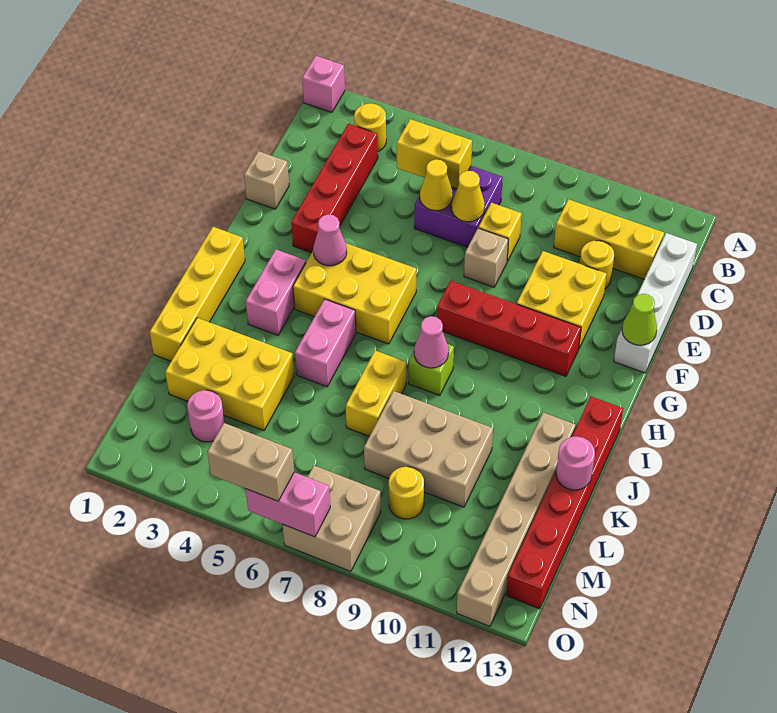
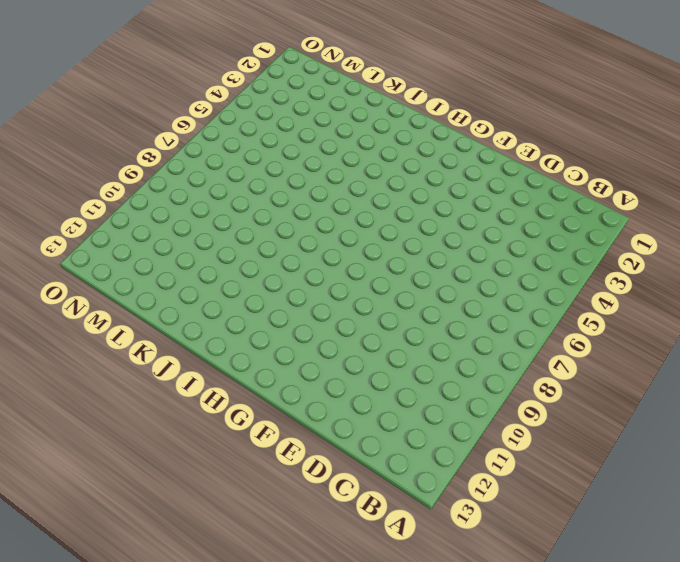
none -> pink 1x1 brick [302,56,345,112]
none -> yellow 1x1 round brick [354,104,386,152]
none -> red 1x4 brick [291,124,378,253]
none -> purple 2x2 brick [414,166,503,247]

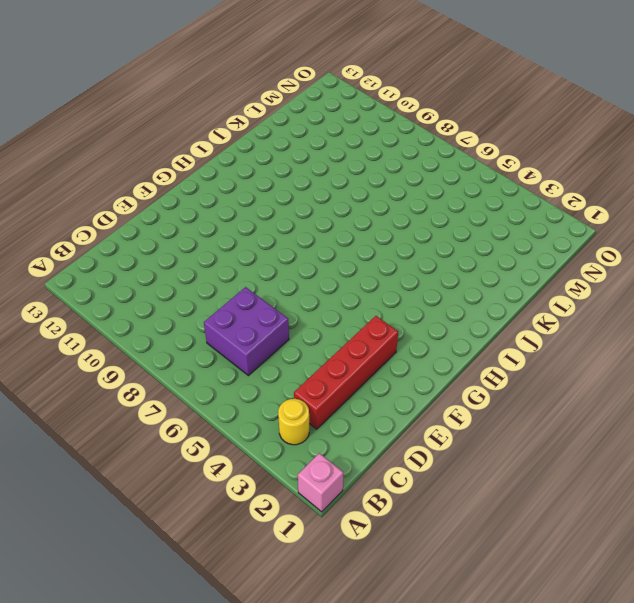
none -> yellow 1x3 brick [554,199,664,279]
none -> white 1x4 brick [614,233,697,373]
none -> yellow 1x1 brick [478,203,522,261]
none -> yellow 1x1 round brick [580,241,614,288]

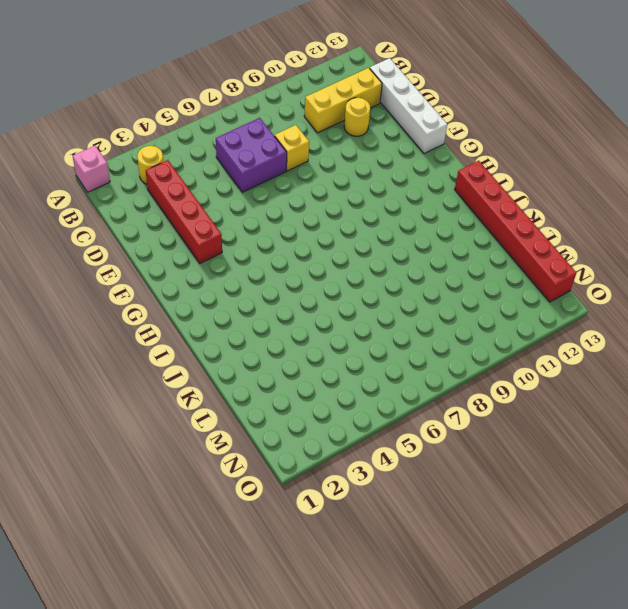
none -> tan 1x1 brick [244,151,289,209]
none -> tan 1x1 brick [464,228,508,287]
none -> yellow 2x2 brick [517,251,607,348]
none -> yellow 2x3 brick [293,243,416,344]

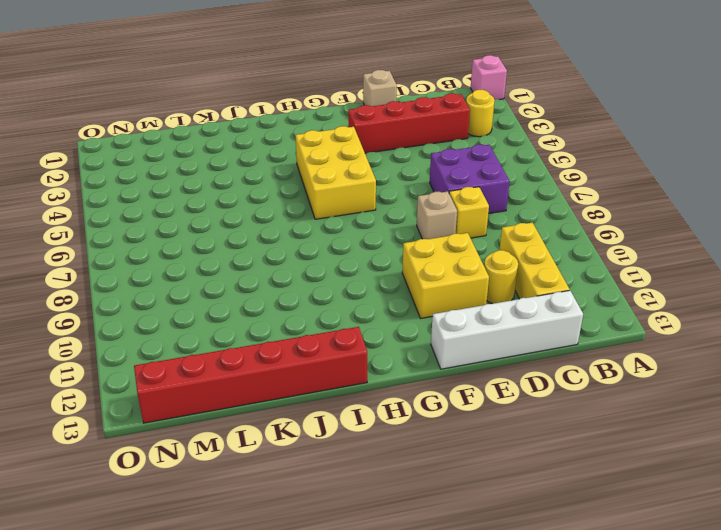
none -> red 1x4 brick [437,281,581,376]
none -> yellow 1x4 brick [150,227,245,361]
none -> pink 1x2 brick [246,250,306,335]
none -> pink 1x2 brick [295,299,356,387]

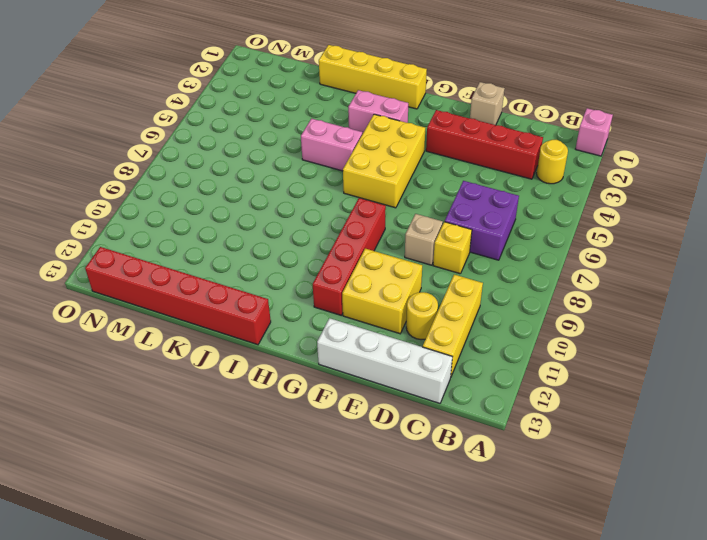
none -> lime 1x1 brick [409,344,454,395]
none -> yellow 1x2 brick [346,351,406,436]
none -> tan 1x6 brick [457,413,575,626]
none -> yellow 2x3 brick [165,318,294,431]

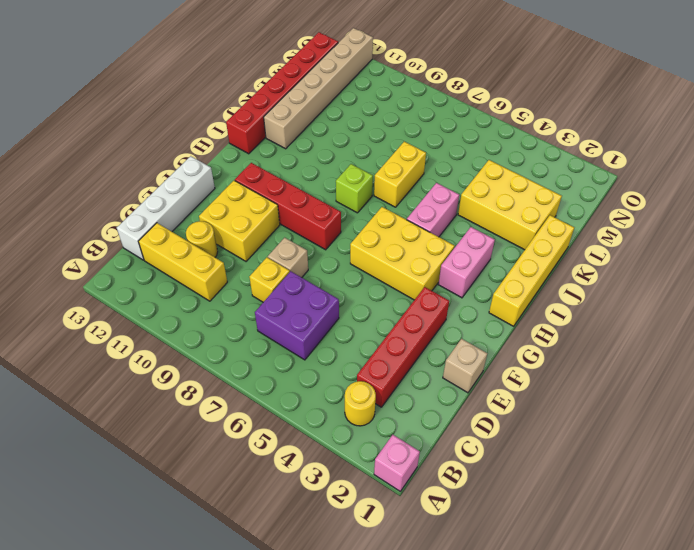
none -> tan 2x3 brick [364,391,493,507]
none -> pink 1x1 round brick [187,390,225,442]
none -> yellow 1x1 round brick [389,467,424,519]
none -> tan 2x2 brick [282,466,381,571]

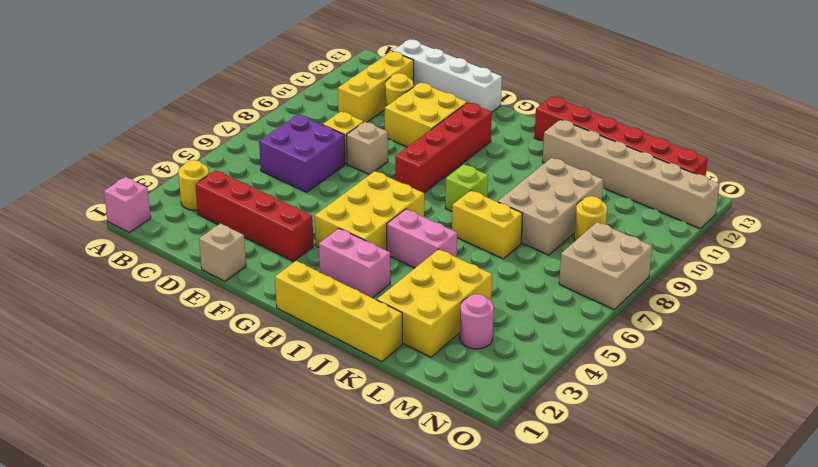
none -> yellow 1x2 brick [397,119,472,189]
none -> yellow 1x1 cone [420,159,453,210]
none -> yellow 1x1 cone [452,171,485,222]
none -> lime 1x1 cone [622,294,657,345]

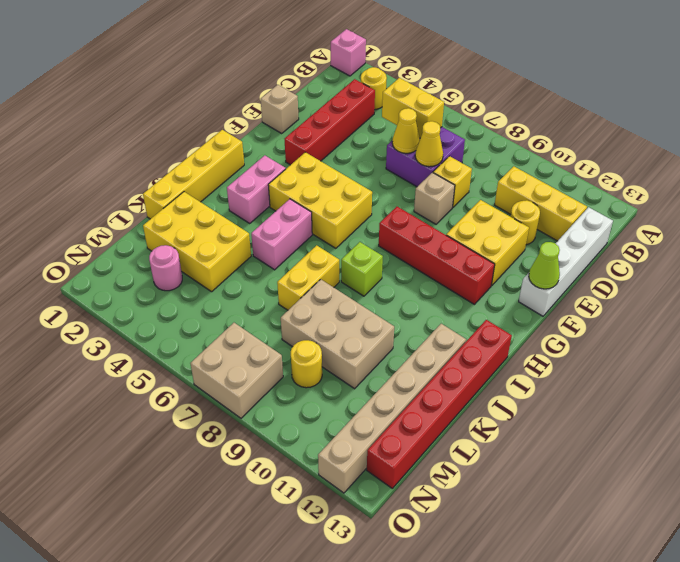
none -> pink 1x1 cone [313,215,347,266]
none -> pink 1x1 cone [414,316,449,368]
none -> pink 1x1 round brick [556,437,595,490]
none -> pink 1x2 brick [245,472,330,537]

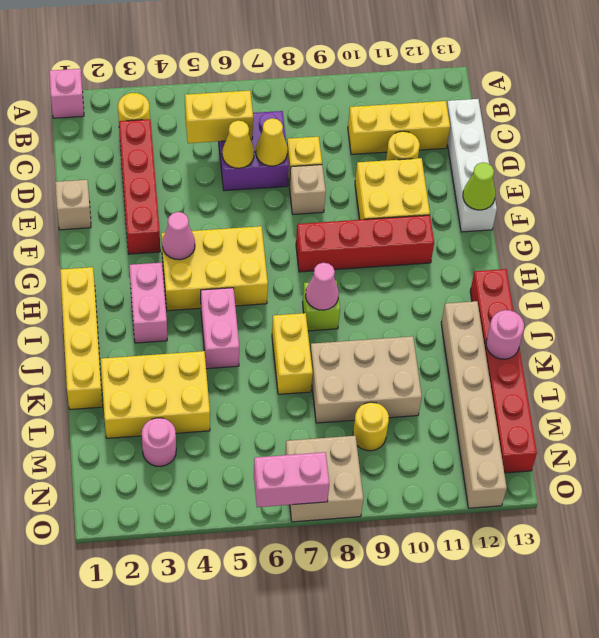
none -> tan 1x2 brick [207,423,294,501]

